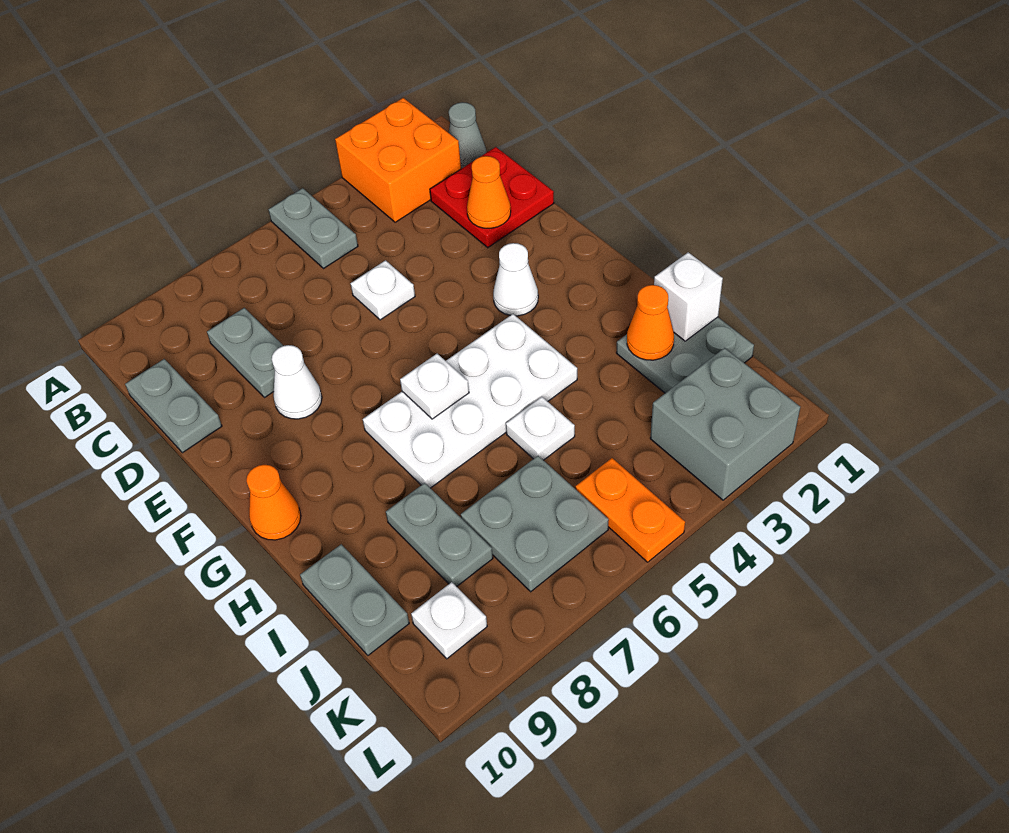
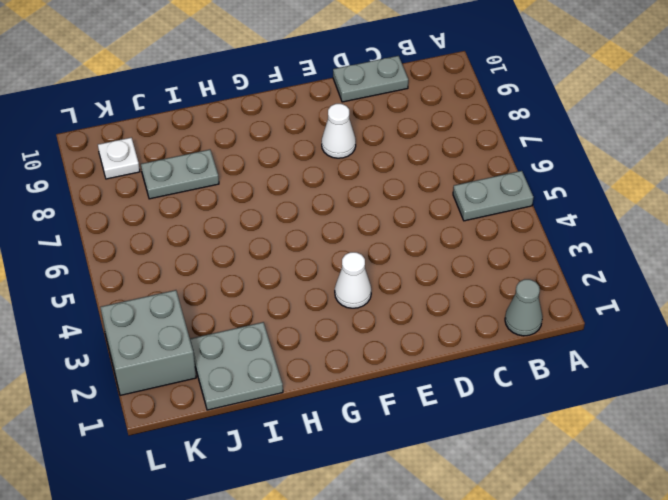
none -> orange 2x2 brick [335,98,461,222]
none -> red 2x2 plate [430,147,554,248]
none -> grey 1x2 plate [207,308,283,398]

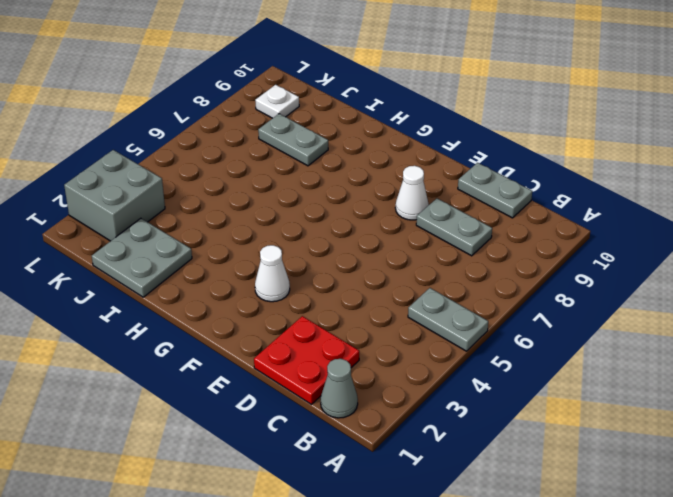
none -> orange 2x2 brick [335,98,461,222]
none -> white 1x1 plate [351,260,415,320]
none -> white 2x4 plate [363,314,577,488]

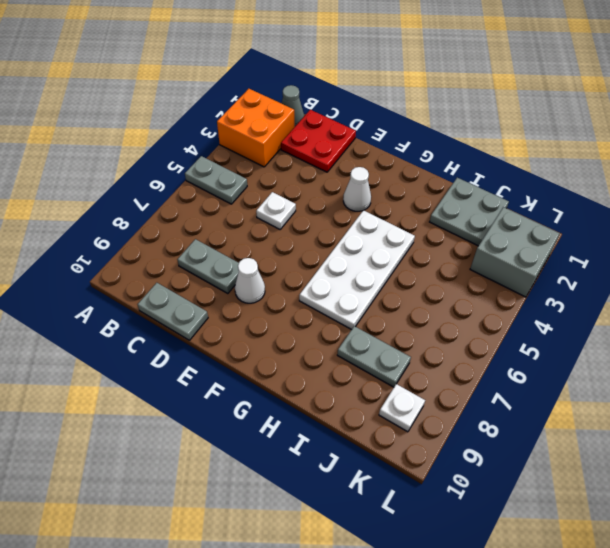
none -> orange 1x1 cone [247,465,301,540]
none -> white 1x1 plate [506,397,575,460]
none -> grey 1x2 plate [300,544,409,655]

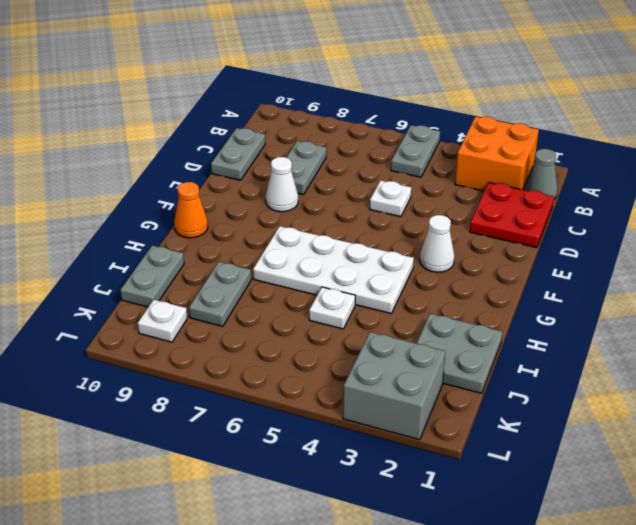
none -> grey 2x2 plate [461,456,609,592]
none -> orange 1x2 plate [575,458,685,562]
none -> orange 1x1 cone [467,156,511,228]

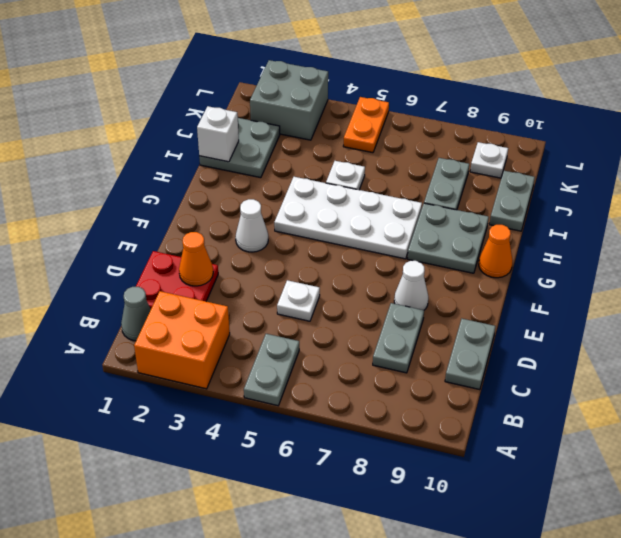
grey 2x2 plate [407,203,489,273] -> grey 2x2 plate moved to [461,456,609,592]
none -> white 1x1 plate [400,354,469,419]
none -> orange 1x1 cone [627,285,674,360]

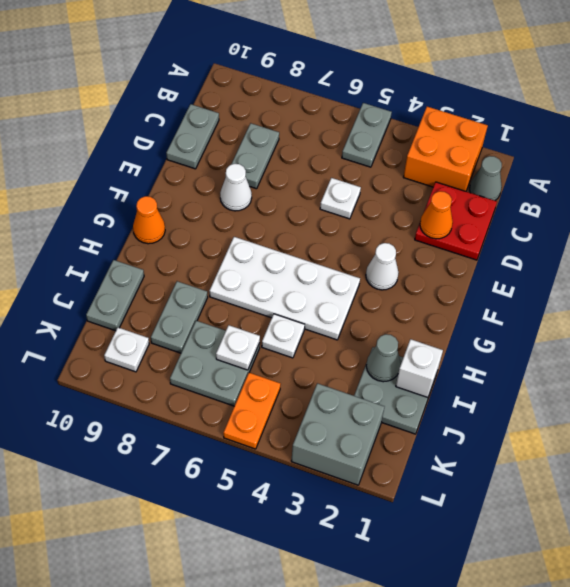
grey 1x1 cone [366,334,401,382] -> orange 1x1 cone [627,285,674,360]
white 1x1 plate [216,325,260,370] -> white 1x1 plate moved to [400,354,469,419]

